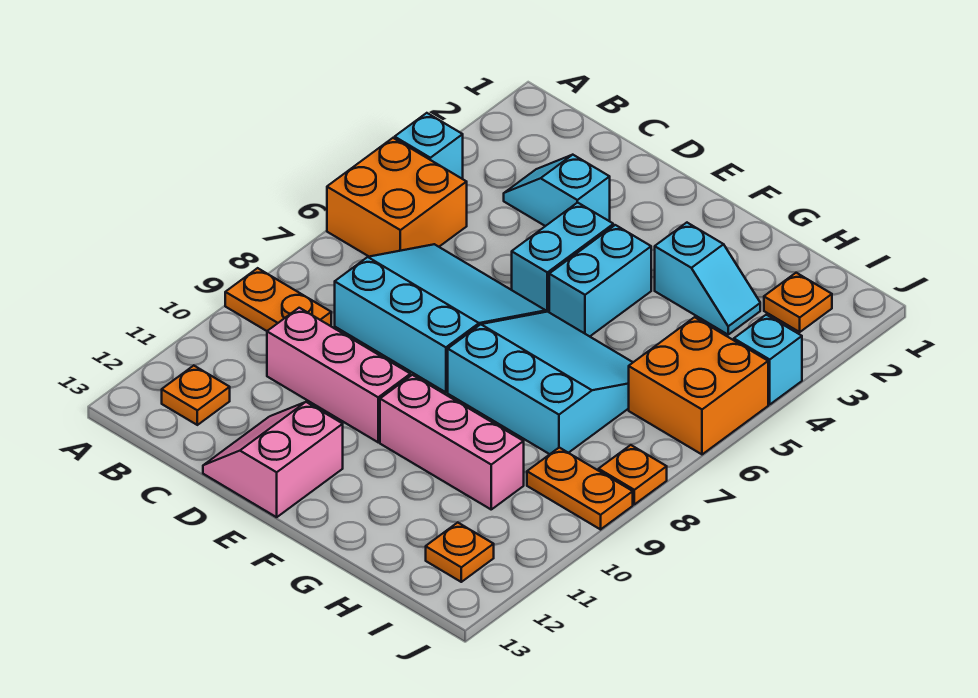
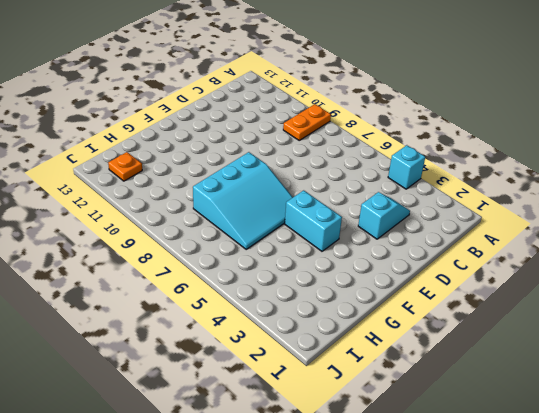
none -> orange 2x2 brick [327,138,467,257]
none -> orange 1x1 plate [162,366,230,425]
none -> cyan 3x3 slope [335,244,546,392]

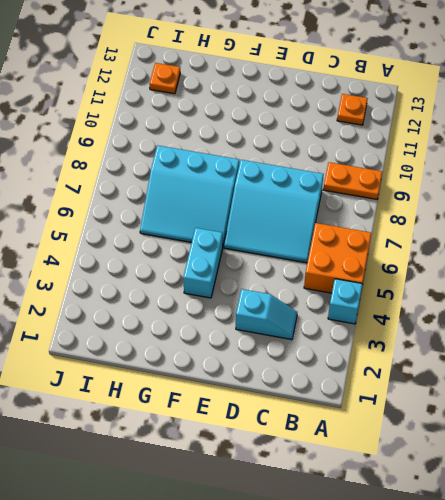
none -> pink 1x3 brick [267,308,410,442]
none -> pink 2x2 slope [203,402,343,517]
none -> cyan 1x2 brick [512,203,613,312]

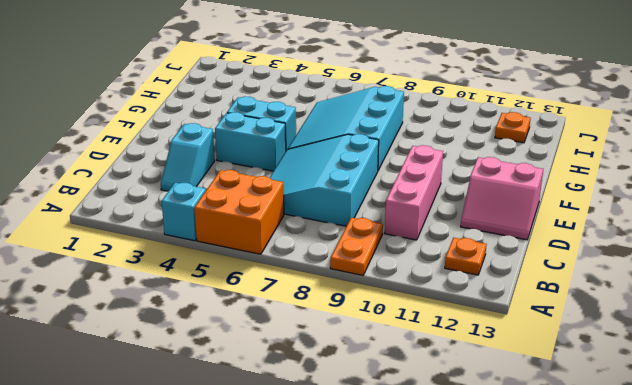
none -> pink 1x3 brick [380,375,524,509]
none -> cyan 1x2 slope [655,223,760,335]
none -> orange 1x1 plate [764,273,832,332]

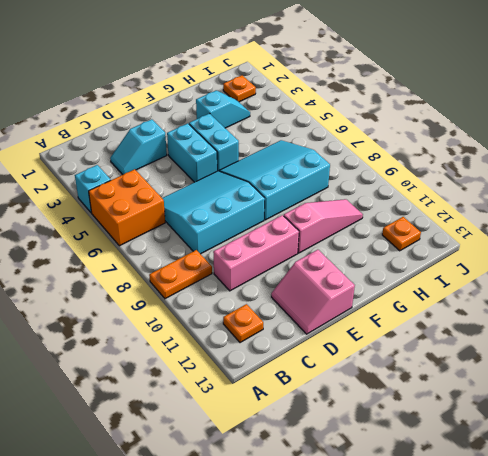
pink 1x3 slope [284,199,363,253] -> pink 1x3 brick [380,375,524,509]
none -> orange 2x2 brick [629,317,768,454]
none -> orange 1x2 plate [527,448,633,529]
none -> cyan 1x1 brick [734,315,802,404]

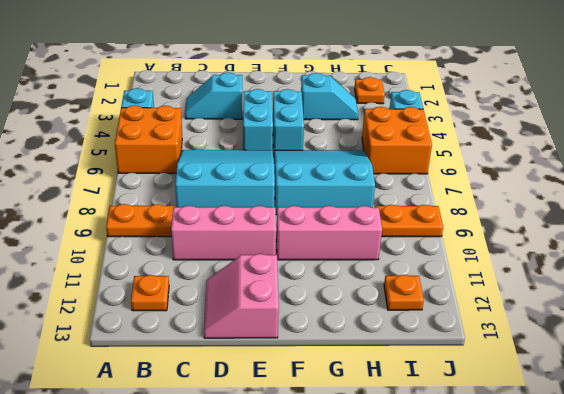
none -> orange 1x1 plate [599,445,667,504]

